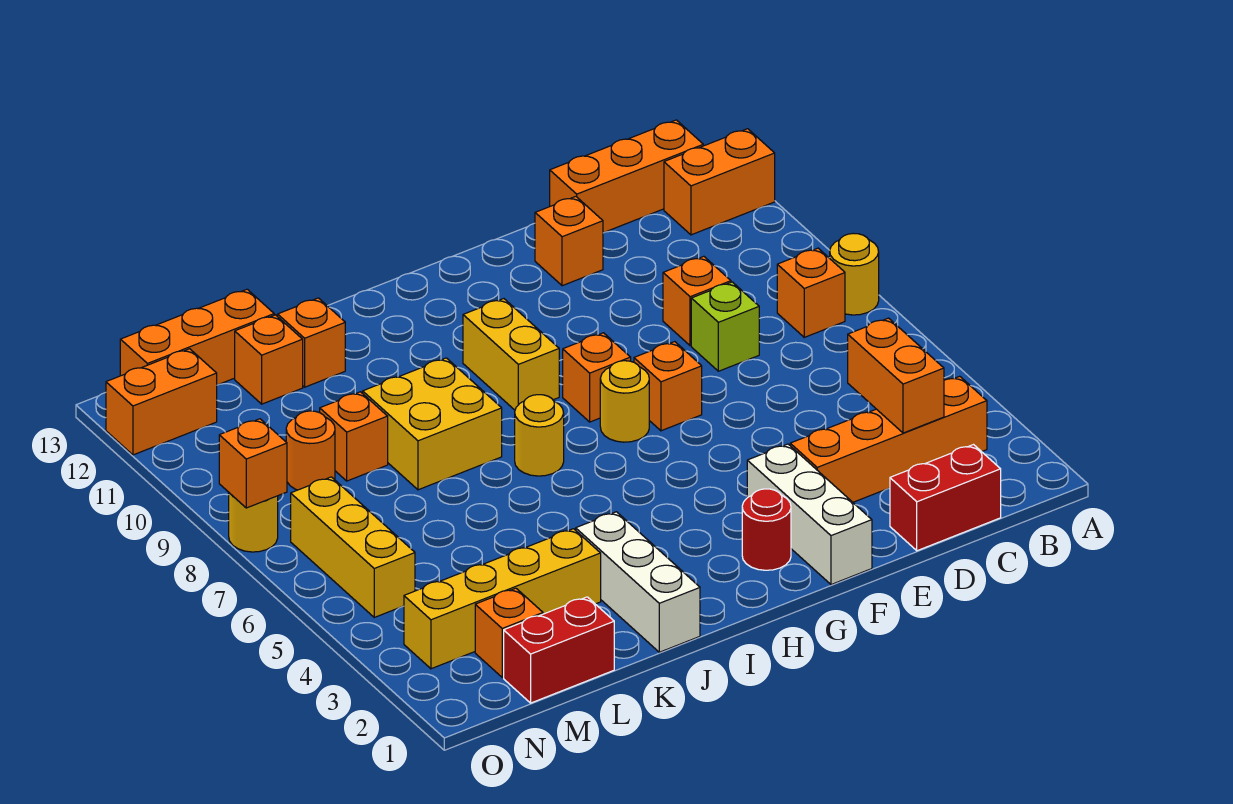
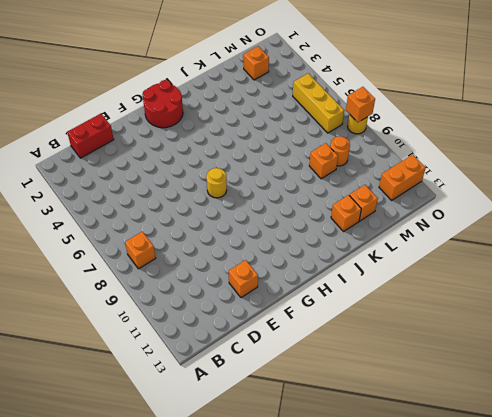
red 2x2 round brick [142,80,183,128] -> red 1x1 round brick [742,489,791,570]
none -> yellow 1x1 round brick [830,233,879,315]
none -> orange 1x2 brick [664,129,775,235]
none -> orange 1x4 brick [790,376,987,502]
none -> orange 1x3 brick [550,120,703,233]

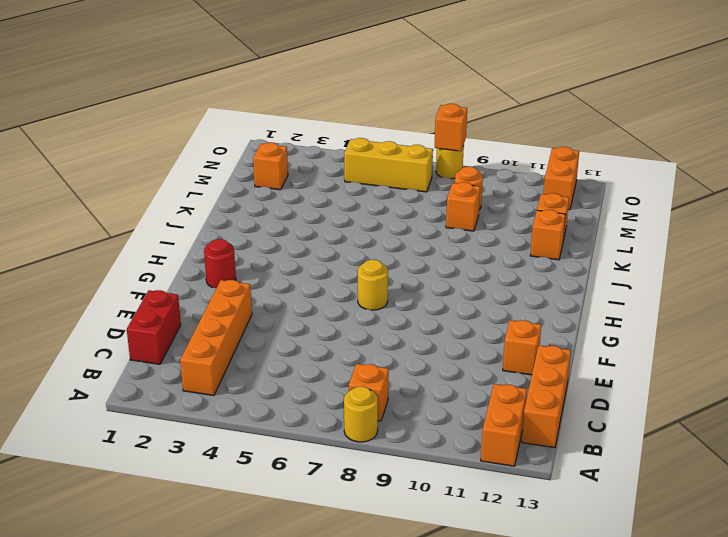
none -> lime 1x1 brick [691,282,759,371]
none -> orange 1x1 brick [663,256,731,346]
none -> white 1x3 brick [747,444,872,585]
none -> orange 1x1 brick [634,342,702,431]

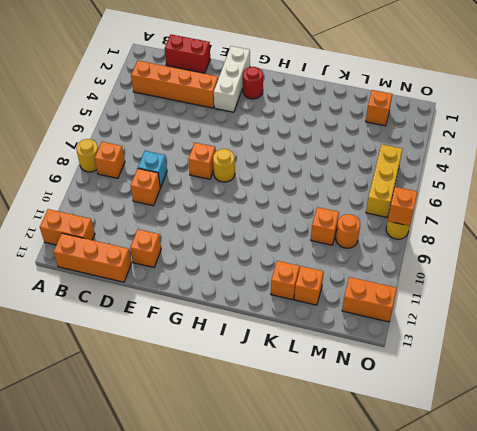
cyan 1x1 brick [138,151,167,188] -> lime 1x1 brick [691,282,759,371]
none -> orange 1x1 brick [563,333,631,422]
none -> yellow 1x2 brick [463,299,559,410]
none -> yellow 1x1 round brick [515,395,564,476]
none -> white 1x3 brick [576,512,700,652]

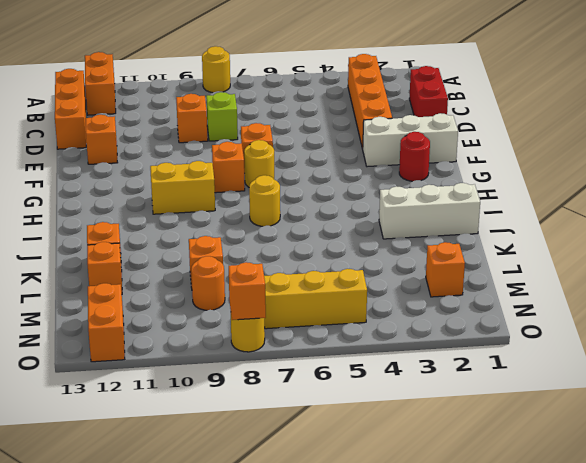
none -> orange 1x1 brick [777,248,845,337]
none -> yellow 2x2 brick [363,358,502,490]
none -> yellow 1x4 brick [404,529,601,669]
none -> red 1x2 brick [504,597,614,703]

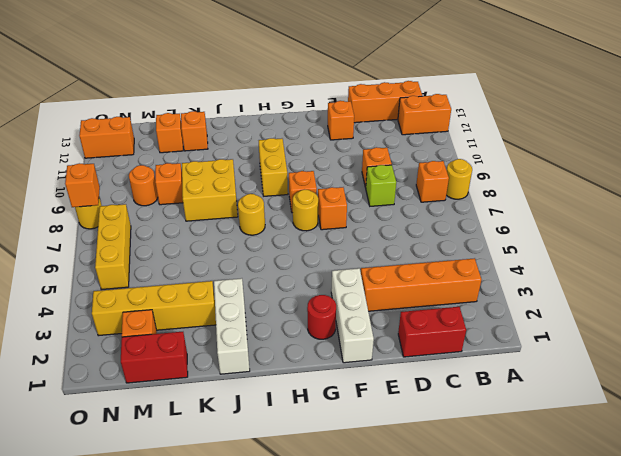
none -> orange 1x3 brick [120,289,274,385]
none -> orange 1x2 brick [848,318,944,433]

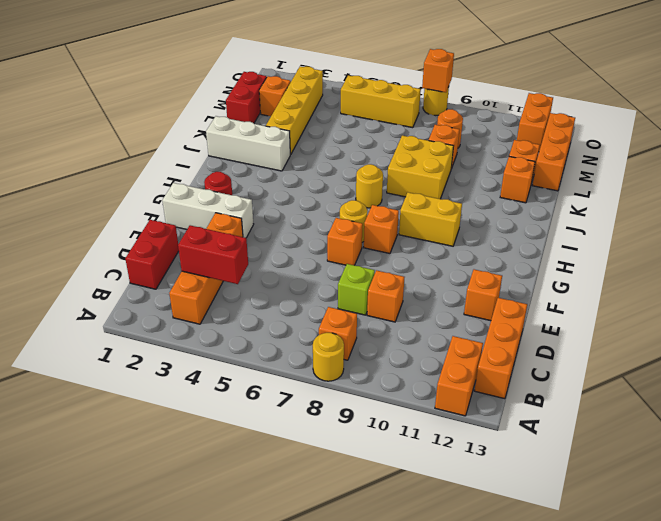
red 1x2 brick [178,225,248,284] -> orange 1x2 brick [848,318,944,433]

